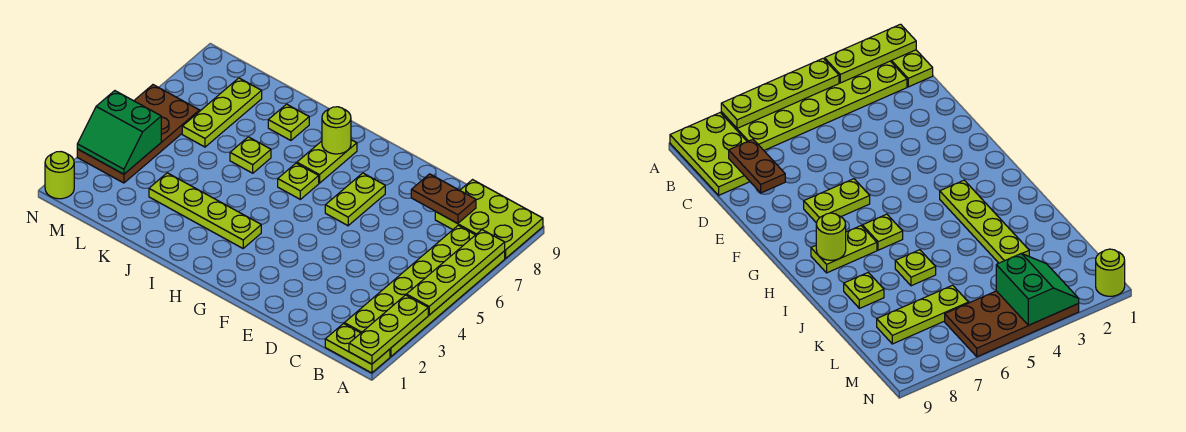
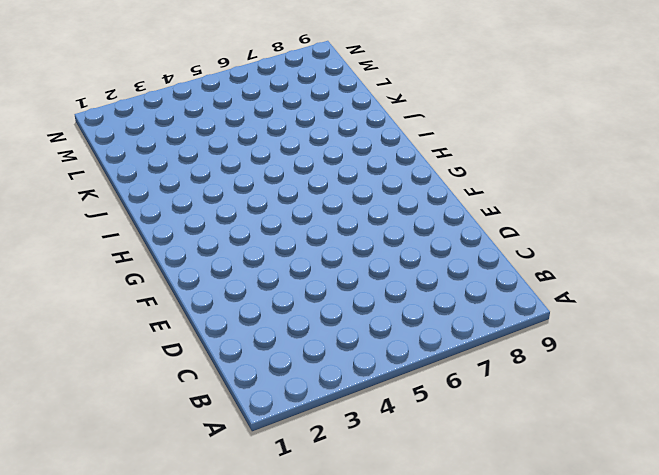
none -> lime 1x2 plate [325,324,390,373]
none -> lime 2x6 plate [344,225,505,357]
none -> lime 2x3 plate [435,180,543,258]

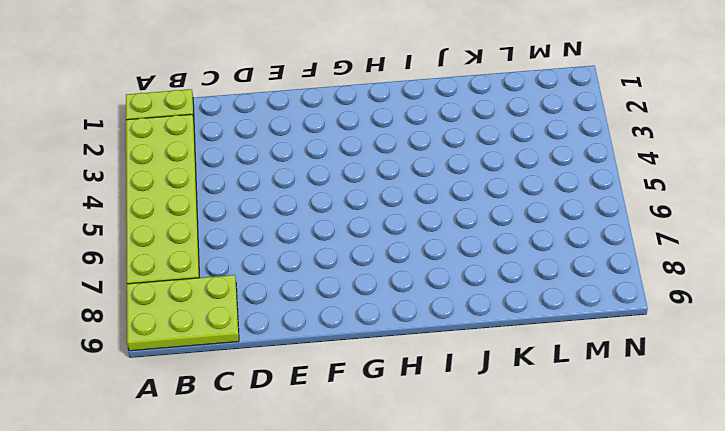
none -> lime 1x2 plate [325,173,385,226]
none -> lime 1x4 plate [149,173,261,248]
none -> lime 1x1 plate [278,163,319,199]

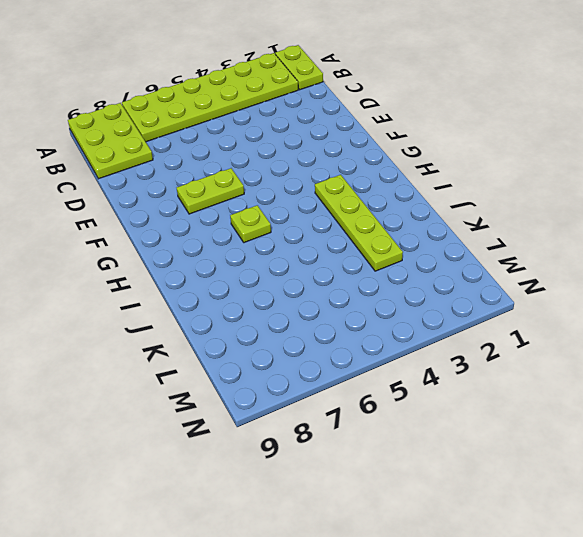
none -> lime 1x2 plate [297,140,357,183]
none -> lime 1x1 plate [230,137,271,173]
none -> lime 1x1 plate [268,104,309,140]

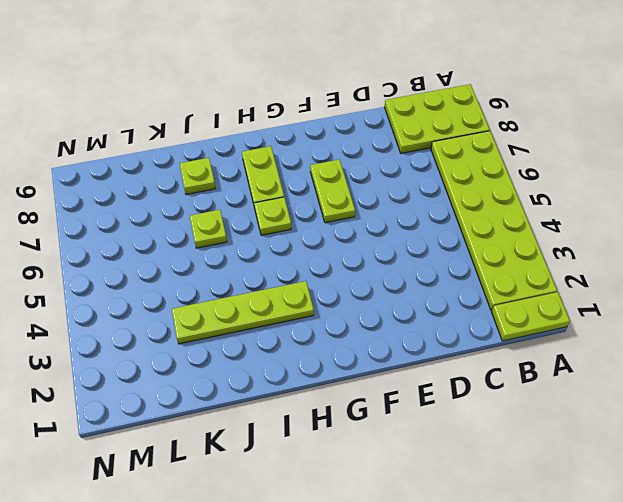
none -> lime 1x3 plate [182,78,262,147]
none -> brown 2x4 plate [77,85,199,183]
none -> lime 1x1 round brick [45,152,74,199]

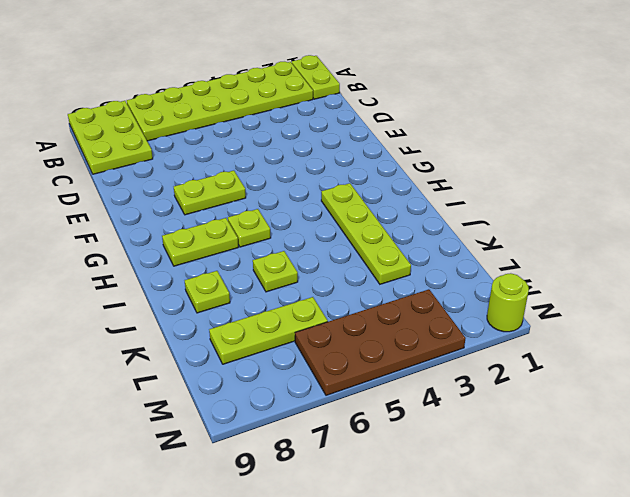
none -> lime 1x3 plate [349,295,428,364]
none -> lime 1x4 plate [406,230,505,315]
none -> brown 1x2 plate [411,174,476,224]

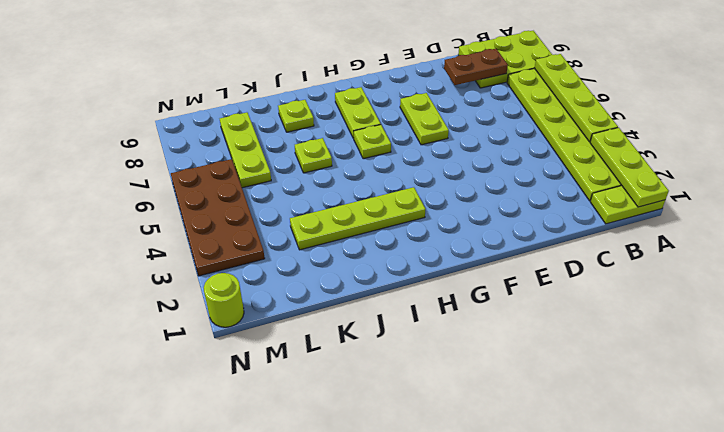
none -> lime 1x1 round brick [322,107,351,154]
none -> green 2x2 slope [77,91,161,174]

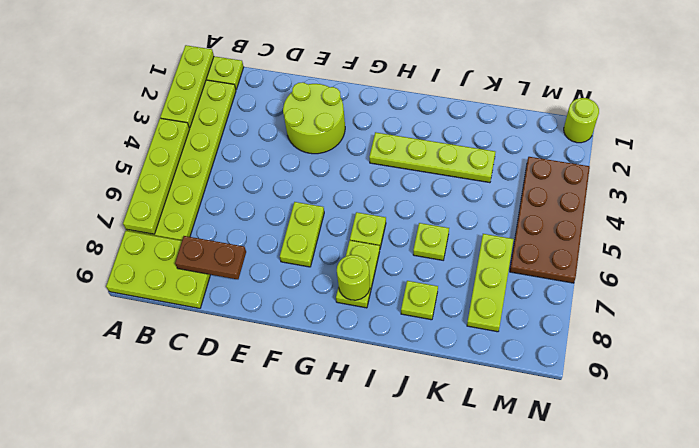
lime 2x2 round brick [283,82,345,154] -> none
none -> green 2x2 slope [77,91,161,174]

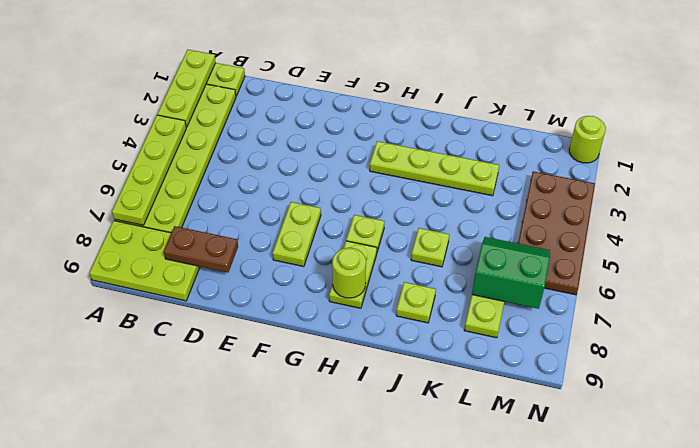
green 2x2 slope [472,237,550,309] -> green 2x2 slope moved to [77,91,161,174]

